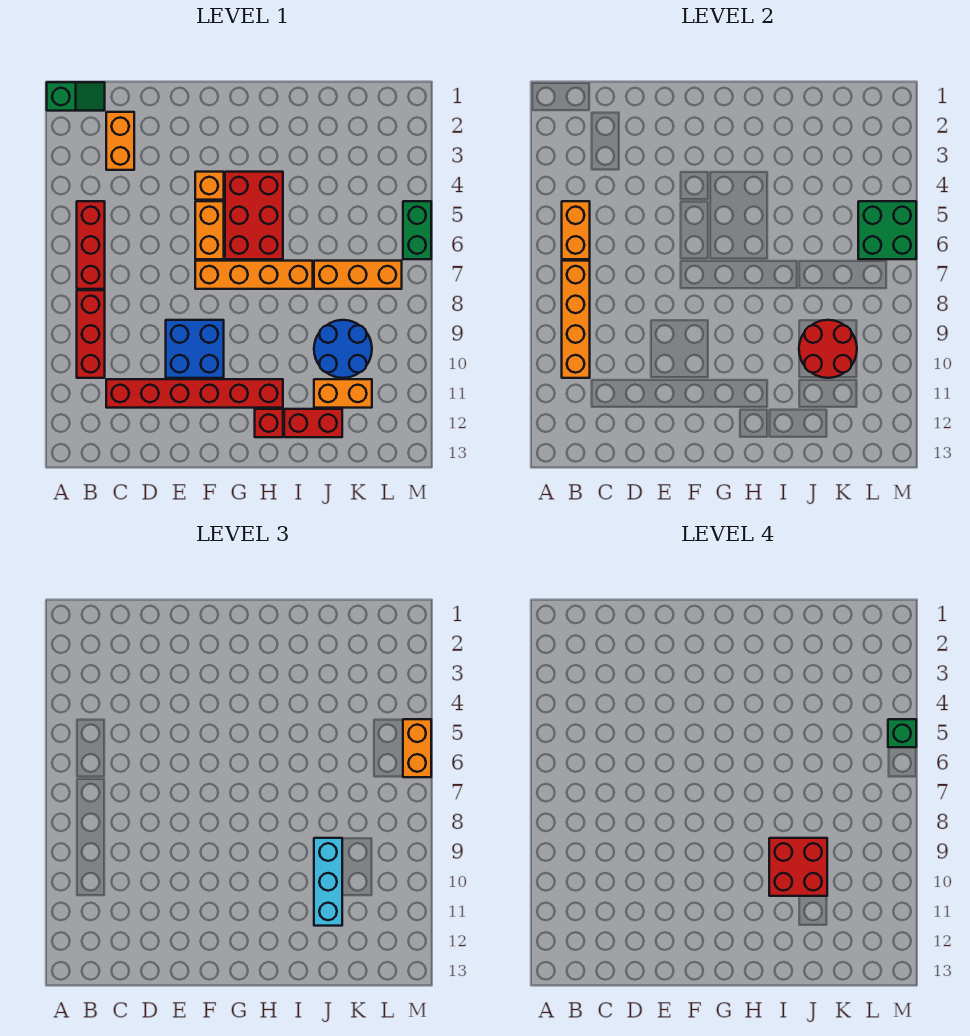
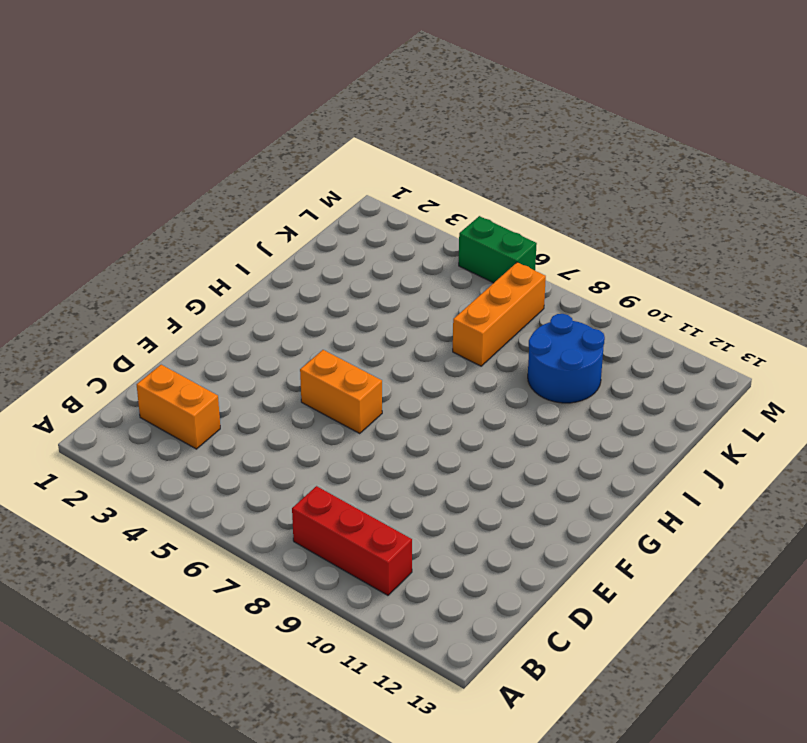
none -> green 1x2 slope [47,82,105,111]
none -> red 1x3 brick [77,201,105,289]
none -> red 1x6 brick [106,379,283,408]

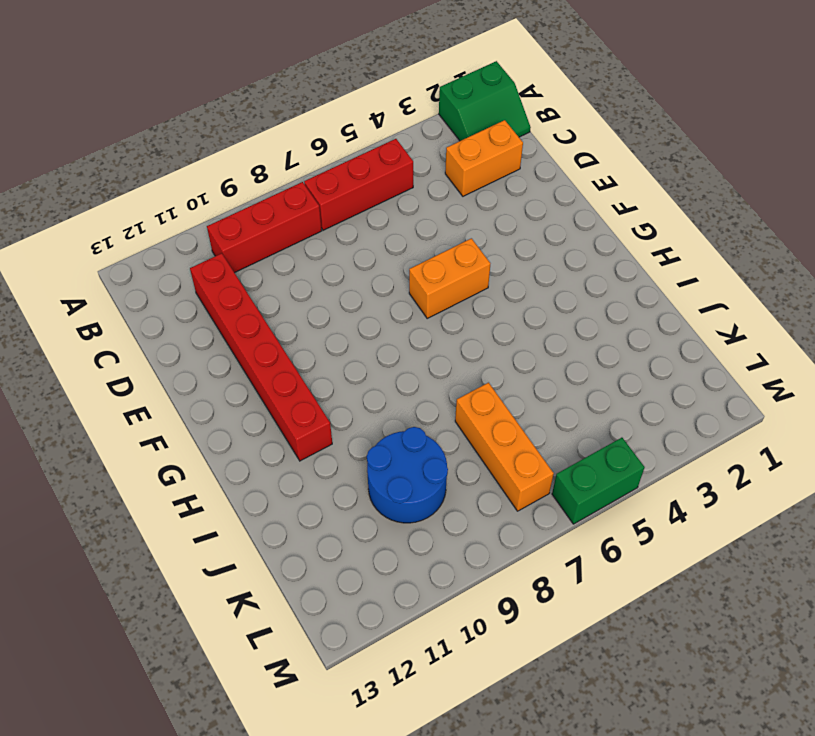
green 2x2 slope [439,61,531,141] -> green 1x2 slope [47,82,105,111]
none -> blue 2x2 brick [166,320,224,378]
none -> orange 1x1 brick [195,172,224,200]
none -> orange 1x4 brick [195,261,313,289]

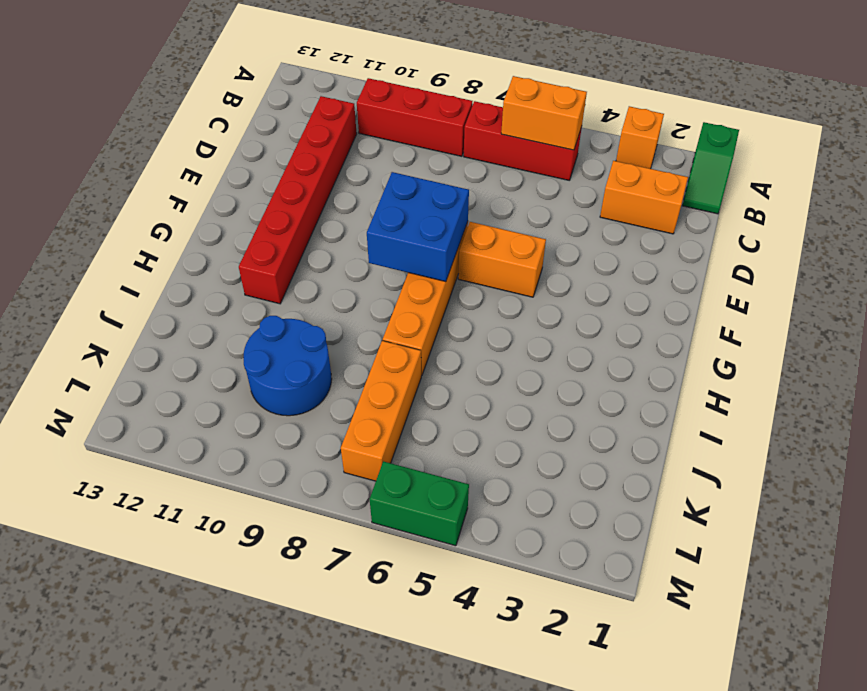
orange 1x1 brick [616,106,664,169] -> orange 1x1 brick moved to [195,172,224,200]
blue 2x2 brick [367,172,469,282] -> blue 2x2 brick moved to [166,320,224,378]
none -> red 2x3 brick [225,172,283,259]
none -> red 1x1 brick [255,409,283,437]
none -> red 1x2 brick [284,409,342,437]

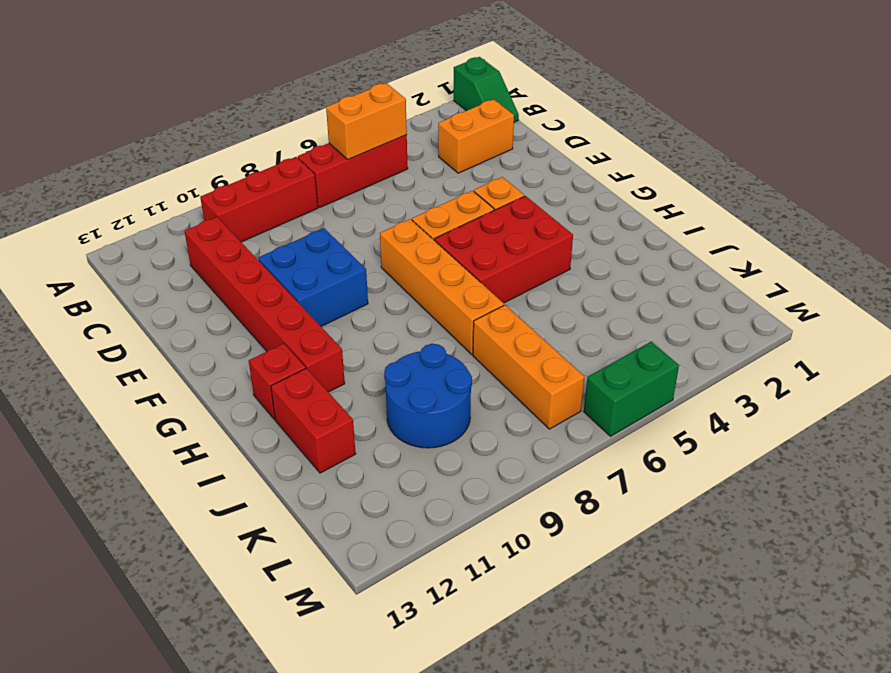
none -> orange 1x2 brick [314,379,372,408]
none -> orange 1x4 brick [562,261,590,378]
none -> red 2x2 round brick [799,320,857,378]

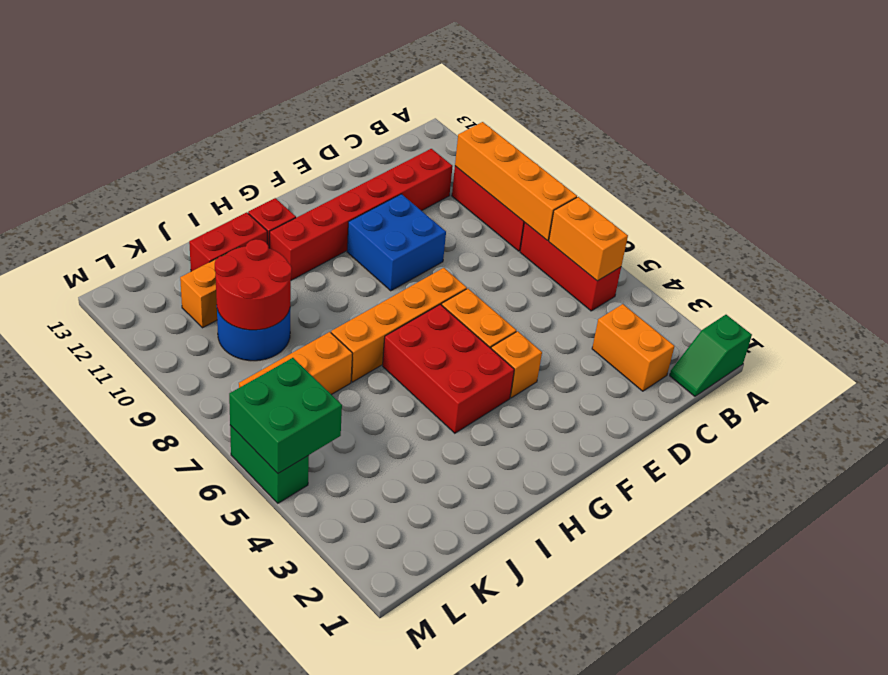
none -> cyan 1x3 brick [314,838,342,926]
none -> orange 1x2 brick [403,719,431,777]
none -> red 2x2 brick [769,838,827,896]

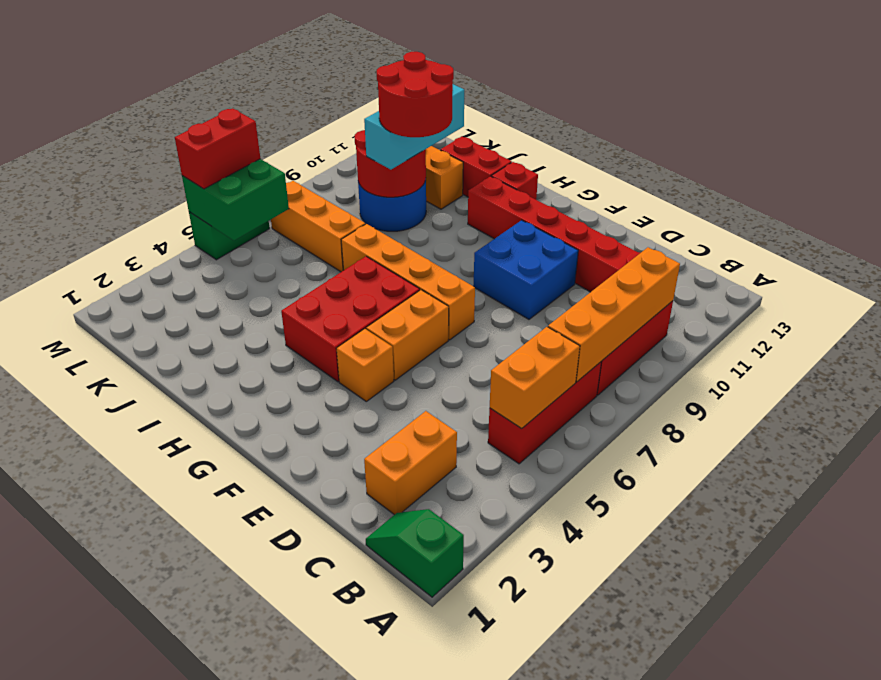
red 2x2 round brick [377,52,454,137] -> red 2x2 brick [769,838,827,896]
red 1x2 brick [175,108,260,189] -> orange 1x2 brick [403,719,431,777]
none -> green 1x1 brick [888,719,916,747]

